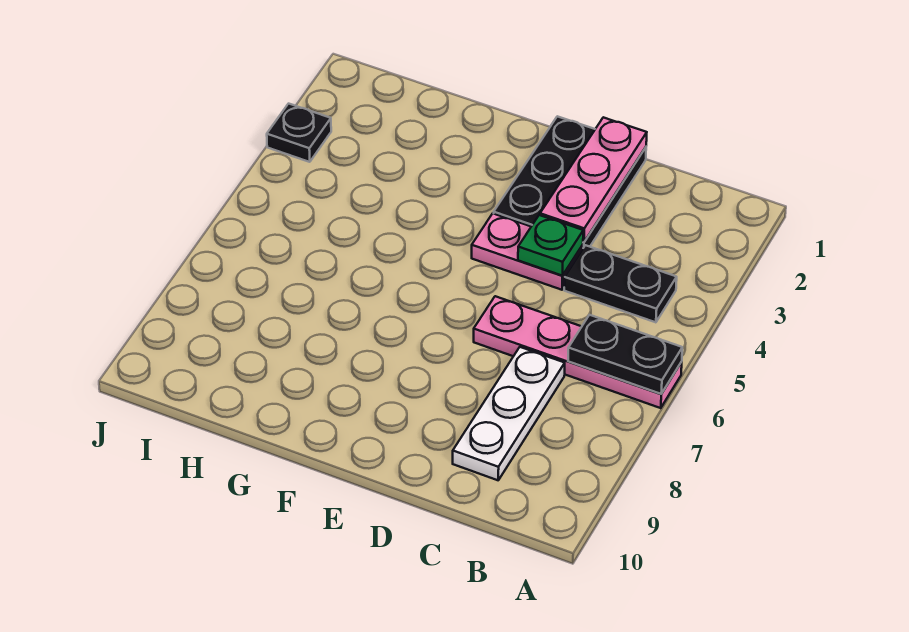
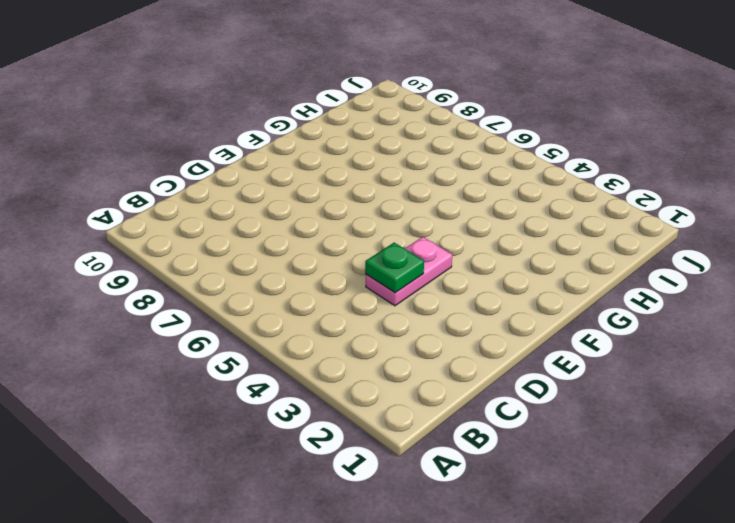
none -> pink 1x4 plate [474,296,682,408]
none -> black 1x2 plate [564,245,677,322]

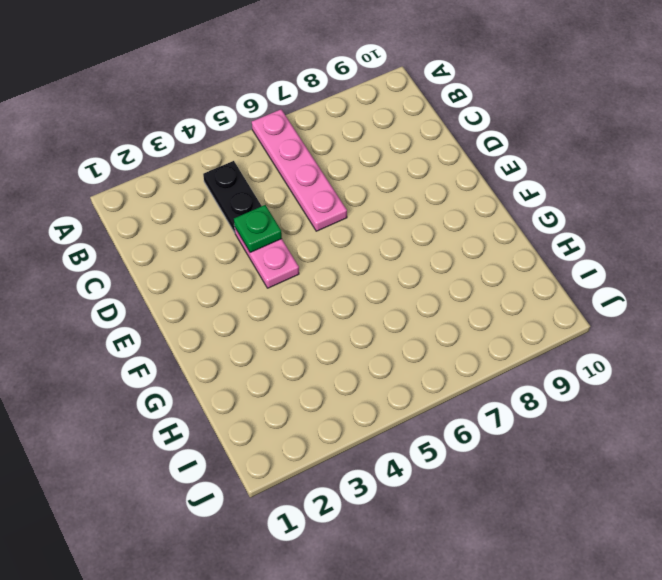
none -> white 1x3 plate [453,347,565,480]
none -> black 2x3 plate [494,116,646,248]

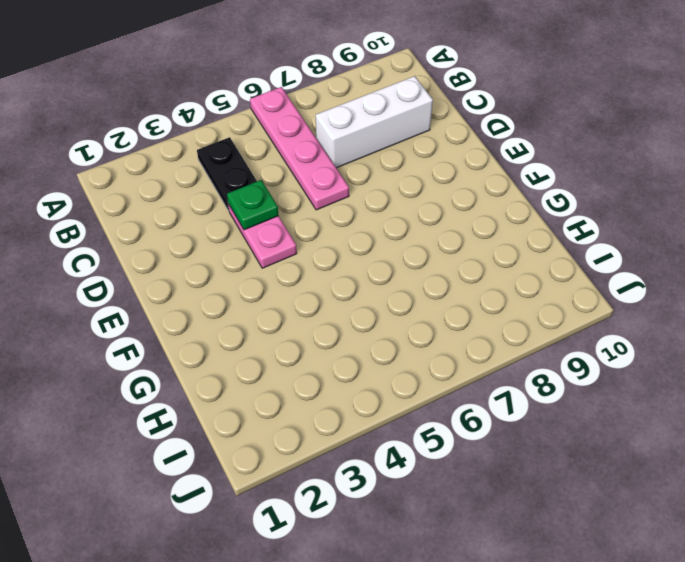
white 1x3 brick [316,76,433,168] -> white 1x3 plate [453,347,565,480]
none -> black 2x3 plate [494,116,646,248]
none -> black 1x1 plate [267,104,331,162]

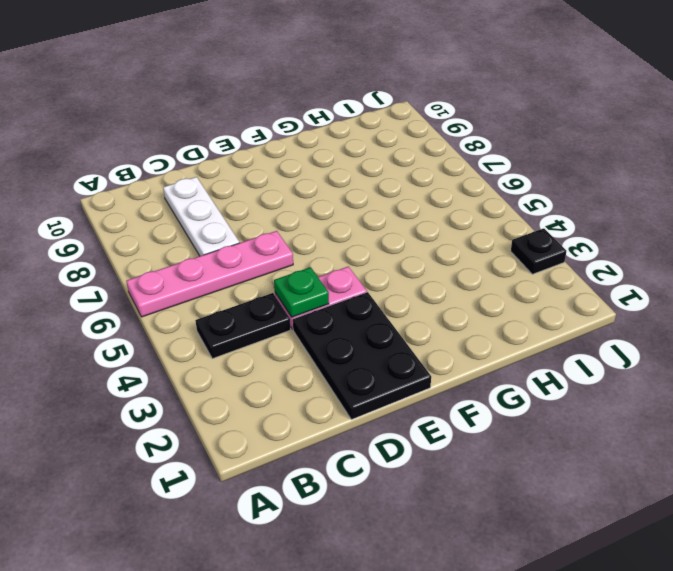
none -> black 1x2 plate [568,315,682,394]
none -> pink 1x3 plate [540,117,647,242]

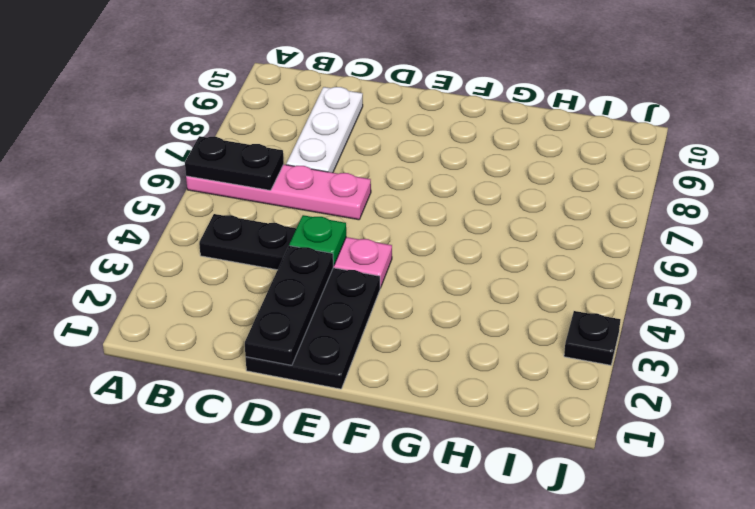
black 1x3 plate [245,246,333,365] -> pink 1x3 plate [540,117,647,242]

